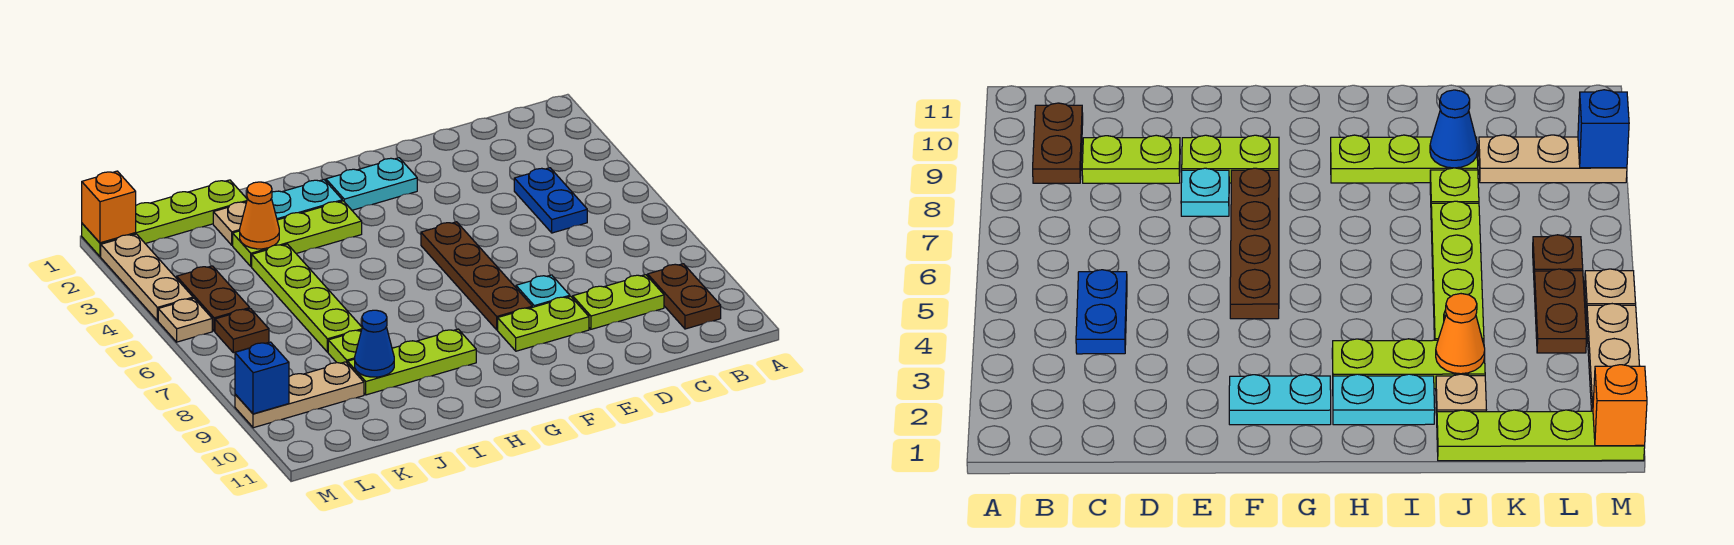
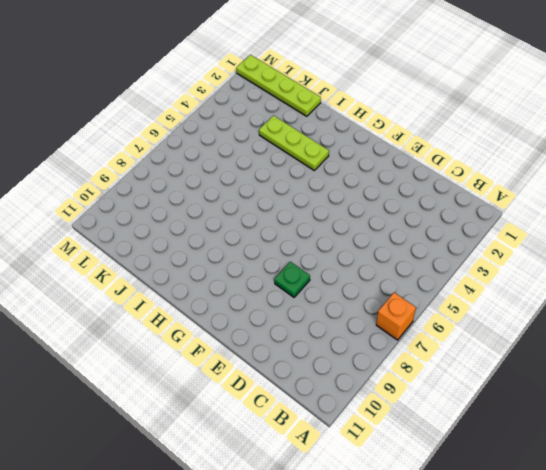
orange 1x1 brick [376,293,416,340] -> orange 1x1 brick moved to [82,171,136,243]
green 1x1 plate [274,262,310,297] -> cyan 1x1 plate [516,275,570,307]
none -> brown 1x2 plate [648,264,721,329]
none -> blue 1x2 plate [514,168,587,233]
none -> lime 1x2 plate [573,275,664,329]

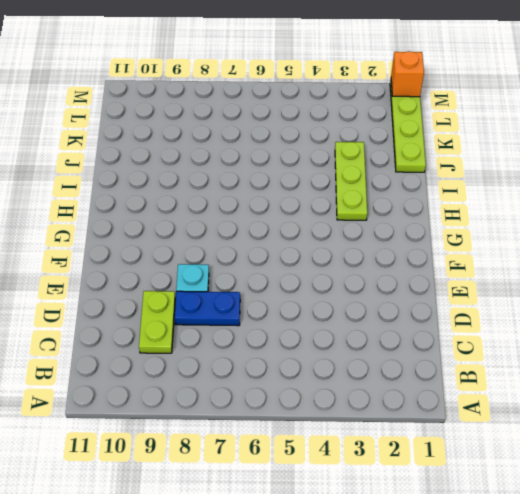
blue 1x2 plate [175,291,240,326] -> blue 1x2 plate moved to [514,168,587,233]
none -> brown 1x2 plate [648,264,721,329]
none -> lime 1x2 plate [498,296,589,351]
none -> cyan 1x2 plate [326,158,417,210]

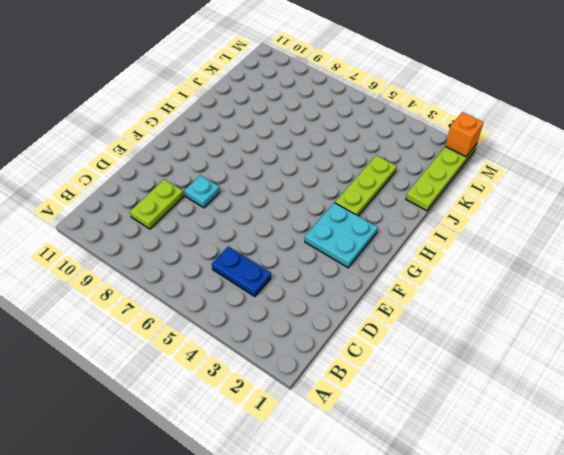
cyan 2x2 plate [305,203,378,268] -> cyan 1x2 plate [326,158,417,210]
none -> brown 1x2 plate [648,264,721,329]
none -> lime 1x2 plate [498,296,589,351]
none -> brown 1x4 plate [421,222,532,330]

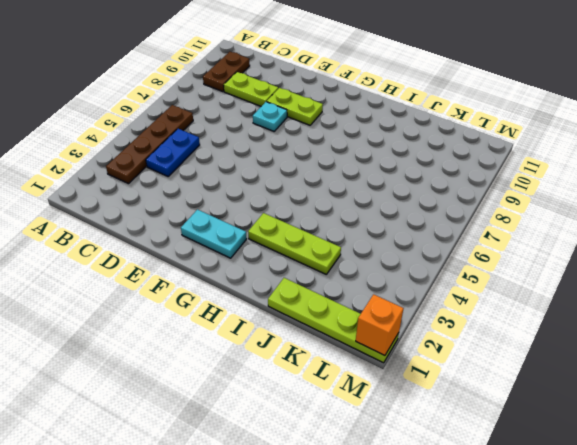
brown 1x4 plate [106,105,193,184] -> brown 1x4 plate moved to [421,222,532,330]
none -> cyan 1x2 plate [272,180,342,220]
none -> lime 1x3 plate [347,329,476,395]
none -> tan 1x1 plate [213,202,246,245]

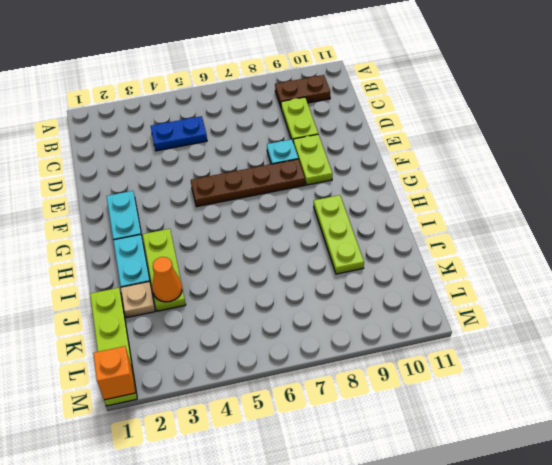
none -> lime 1x4 plate [252,244,362,352]
none -> lime 1x1 plate [328,330,361,363]
none -> tan 1x3 plate [235,362,364,428]

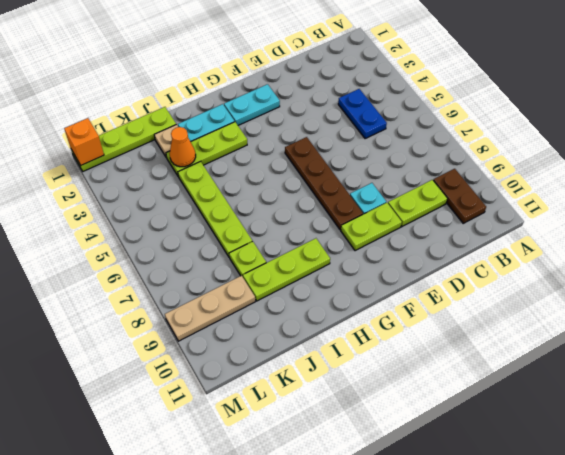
none -> brown 1x2 plate [177,266,250,331]
none -> brown 1x1 plate [215,309,269,353]
none -> tan 1x3 plate [101,234,193,321]

